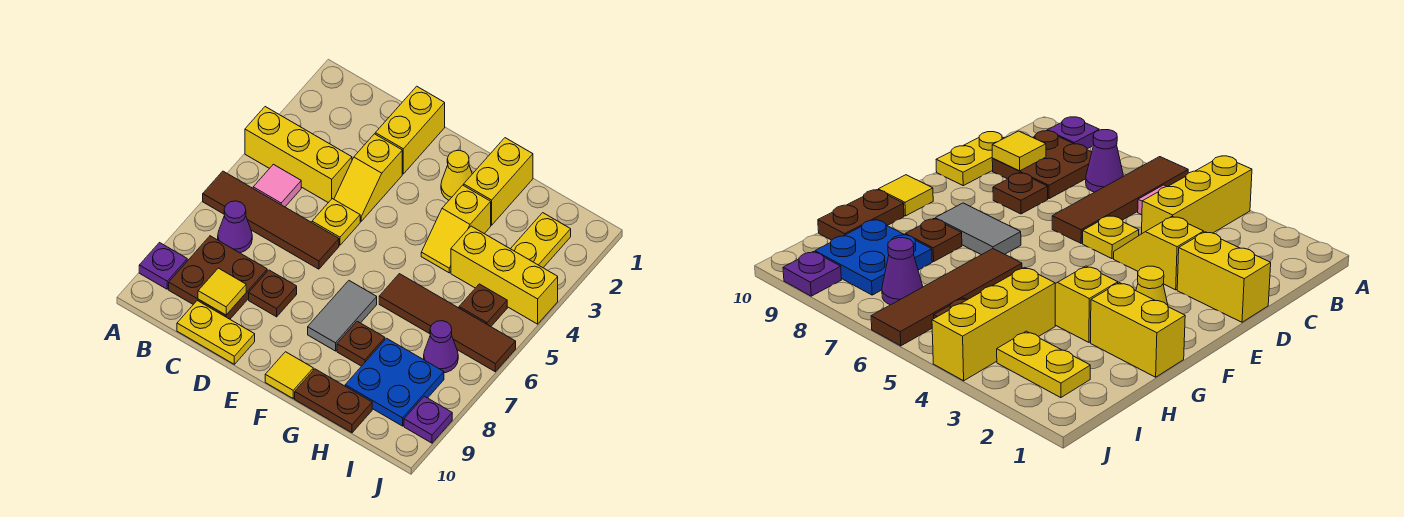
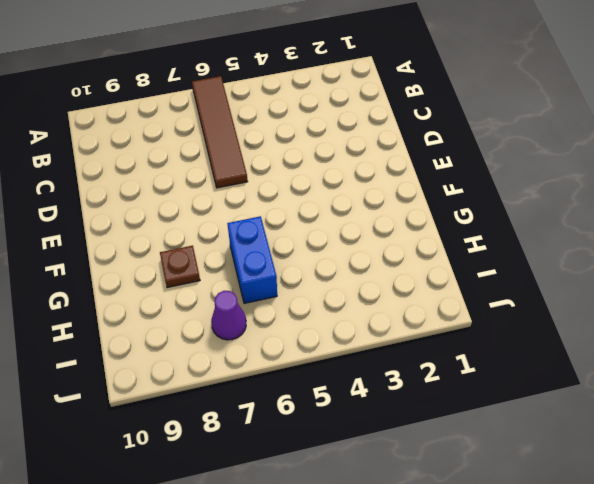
blue 1x2 brick [227,216,277,303] -> brown 1x4 tile [379,274,516,372]
none -> yellow 1x3 brick [245,107,352,203]
none -> purple 1x1 plate [139,243,187,289]
none -> pink 1x1 tile [253,164,301,207]

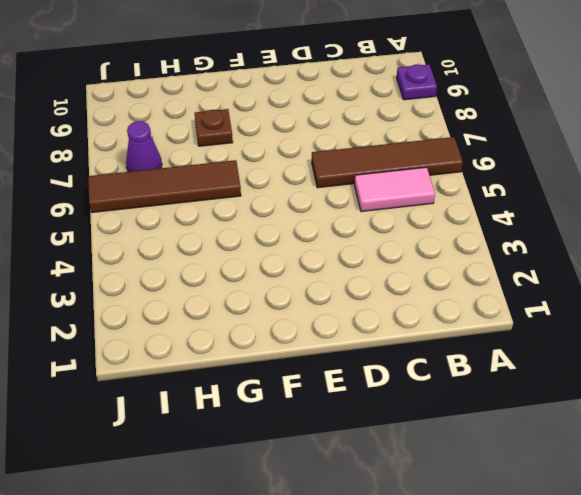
pink 1x2 tile [354,167,435,212] -> pink 1x1 tile [253,164,301,207]
none -> yellow 1x3 brick [245,107,352,203]
none -> purple 1x1 cone [218,201,252,253]
none -> brown 2x2 plate [169,236,267,319]

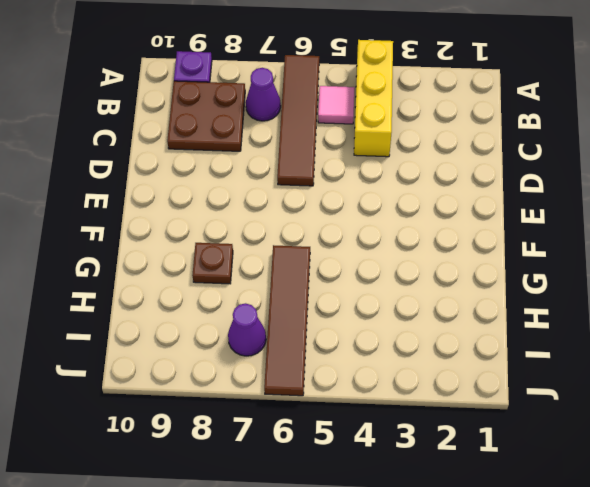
none -> yellow 1x2 plate [177,301,255,364]
none -> yellow 1x2 brick [375,86,445,174]
none -> yellow 1x2 slope [334,134,402,221]

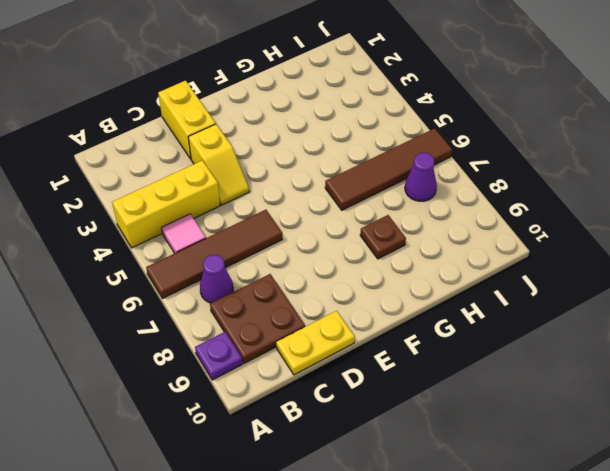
none -> yellow 1x1 plate [312,199,360,245]
none -> brown 1x1 plate [249,270,297,317]
none -> yellow 1x1 cone [441,150,472,200]

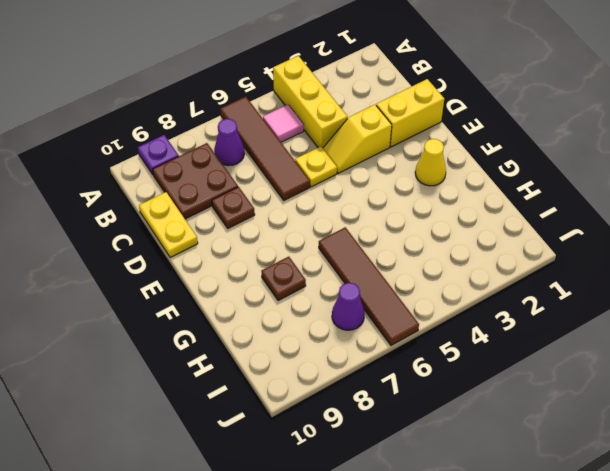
none -> grey 1x2 tile [308,281,377,351]
none -> yellow 1x1 tile [265,352,313,398]
none -> yellow 1x2 brick [464,138,533,225]

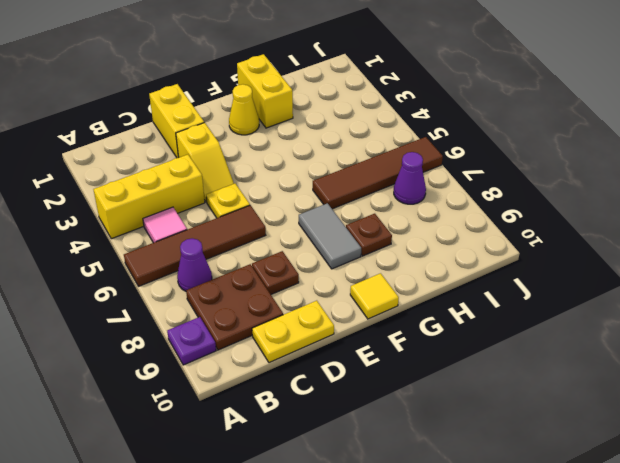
none -> yellow 1x2 slope [421,185,491,273]
none -> brown 1x2 plate [295,369,372,433]
none -> yellow 1x3 brick [451,226,558,324]

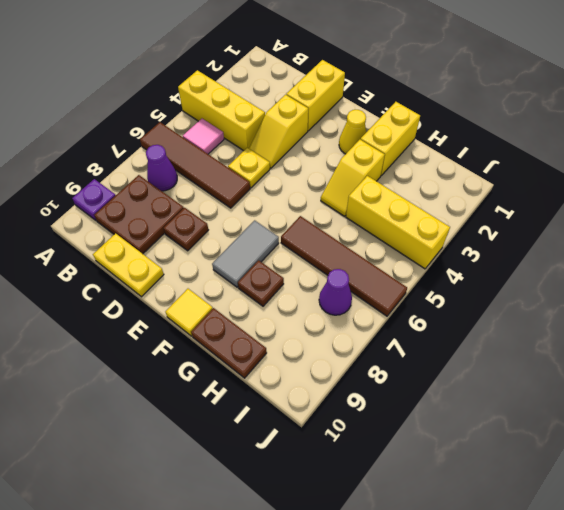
none -> blue 2x2 plate [345,338,444,426]
none -> yellow 1x2 plate [511,213,571,268]
none -> brown 1x1 plate [459,284,507,326]

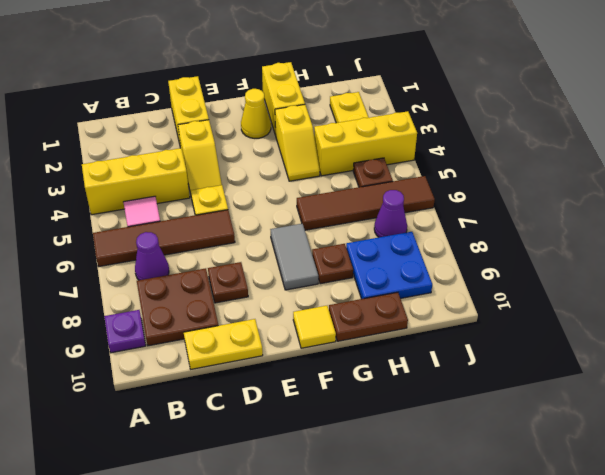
none -> purple 1x1 plate [404,396,452,443]
none -> yellow 1x1 tile [198,268,246,315]

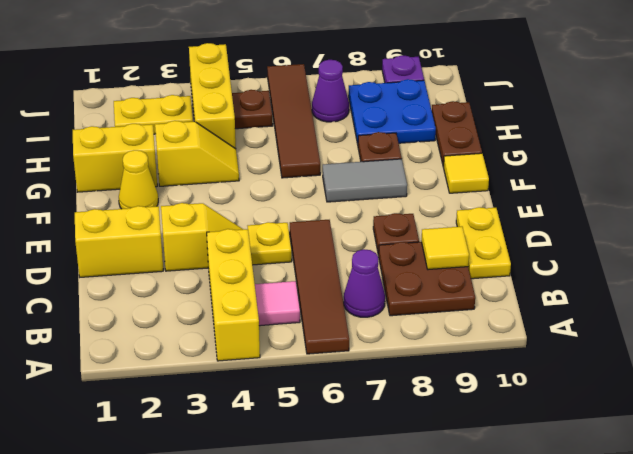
none -> purple 1x1 plate [139,243,187,289]

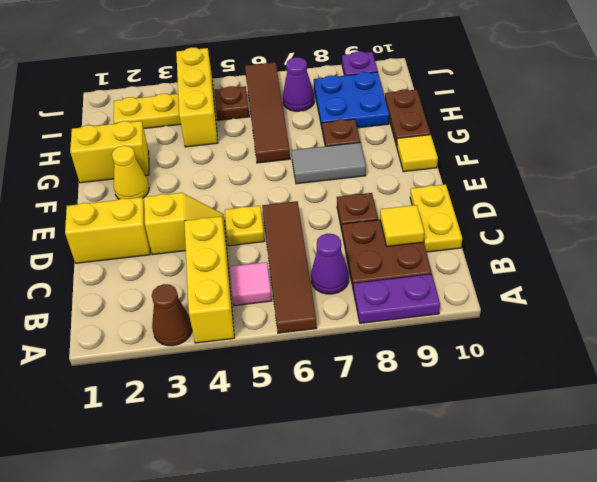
brown 1x1 cone [152,284,192,346] -> none
purple 1x2 plate [354,274,440,323] -> purple 1x1 plate [139,243,187,289]
none -> yellow 1x2 slope [421,185,491,273]

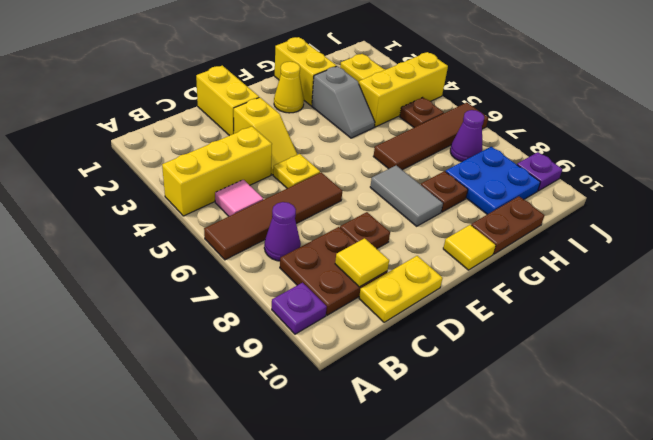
grey 1x2 slope [312,66,375,138] -> yellow 1x2 slope [421,185,491,273]

